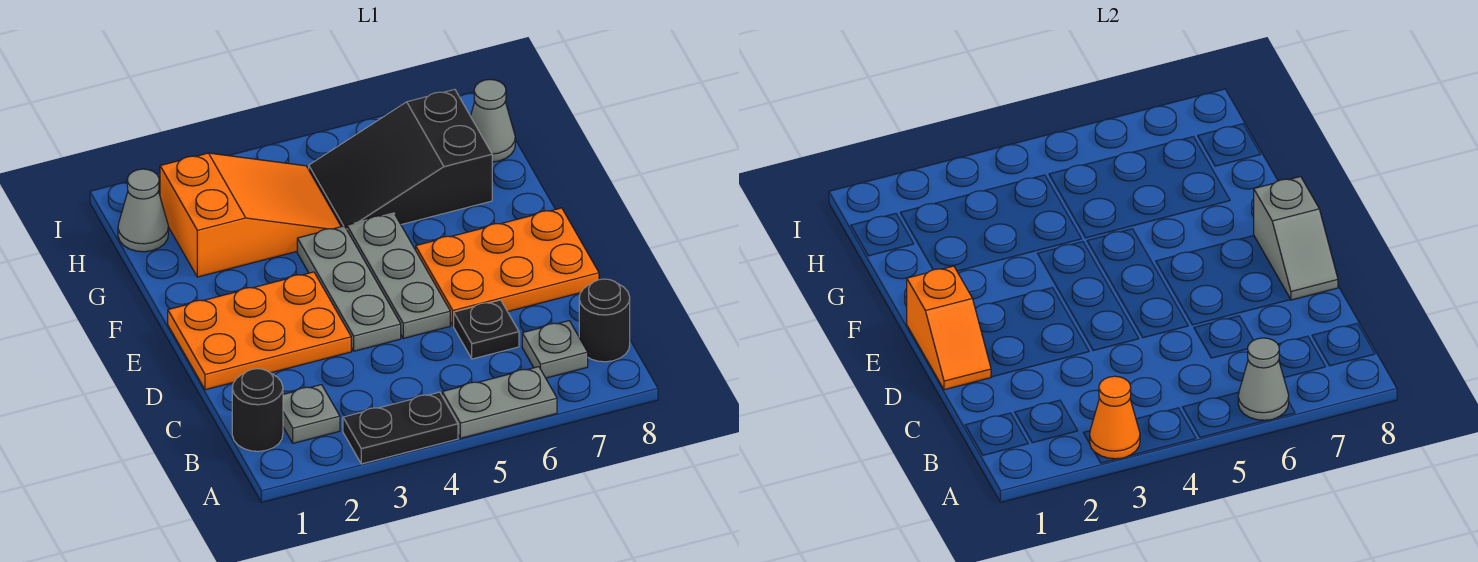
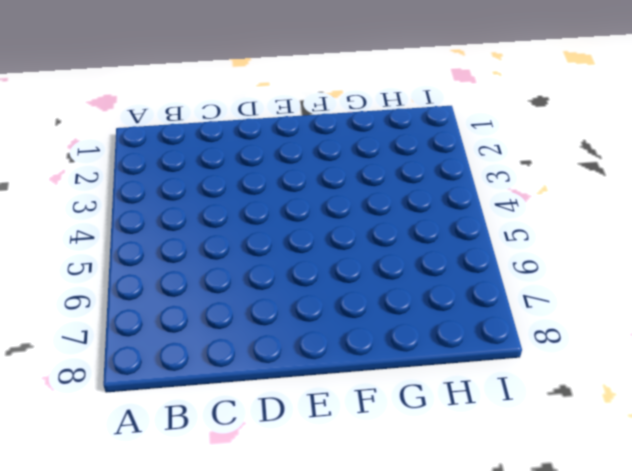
none -> black 1x2 plate [343,392,458,464]
none -> grey 1x2 plate [442,367,557,438]
none -> black 1x1 round brick [232,369,283,451]

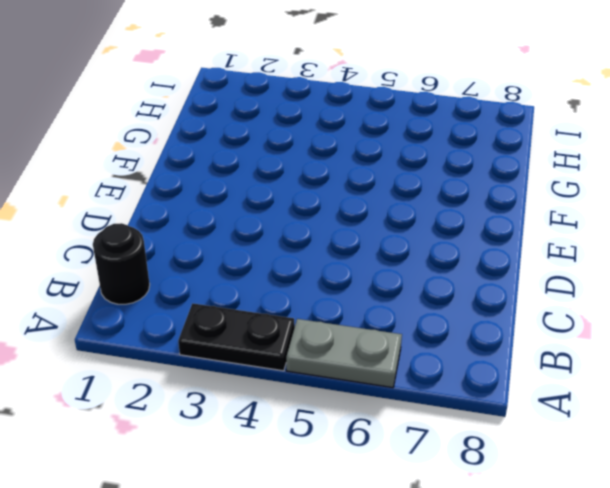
none -> grey 1x1 plate [283,385,340,443]
none -> grey 1x1 plate [522,321,588,378]
none -> black 1x1 round brick [579,279,630,362]

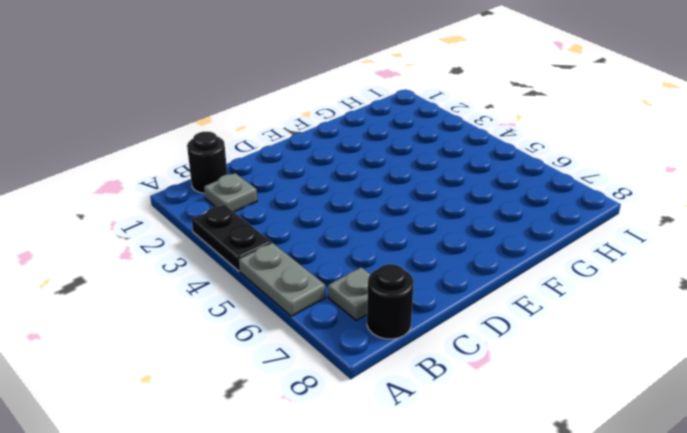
none -> black 1x1 plate [454,300,519,359]
none -> orange 2x3 plate [168,272,351,390]
none -> grey 1x3 plate [297,226,401,351]

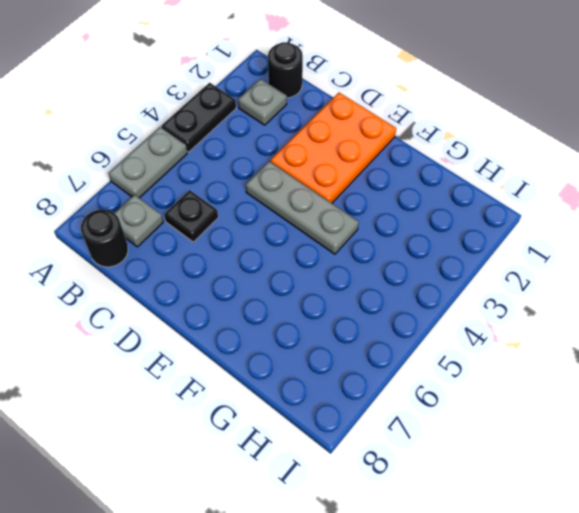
none -> grey 1x3 plate [347,213,450,338]
none -> orange 2x3 plate [416,208,599,326]
none -> orange 2x3 slope [160,153,341,277]

